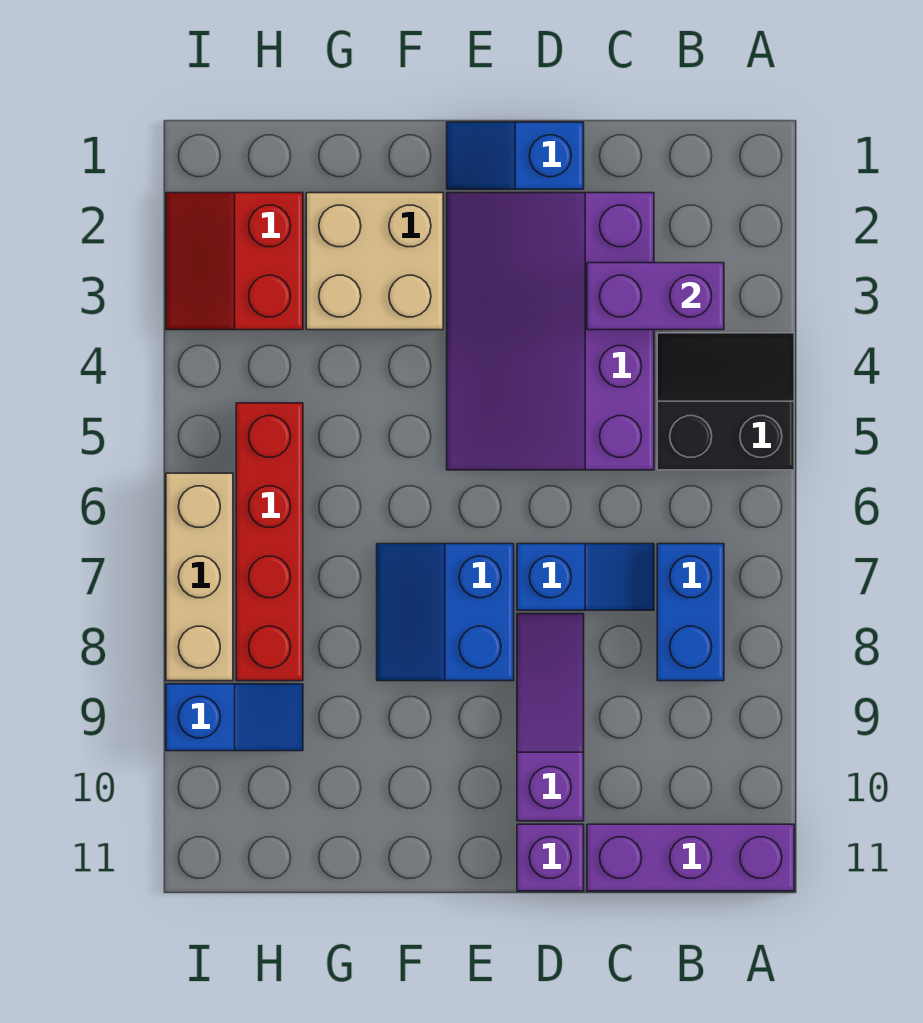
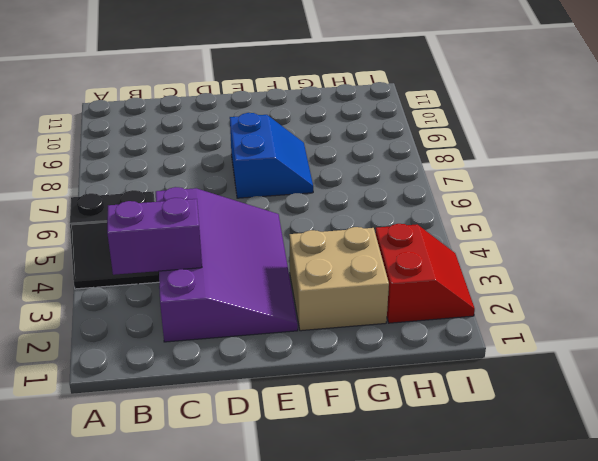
none -> purple 1x3 brick [587,824,794,891]
none -> blue 1x2 brick [657,544,724,681]
none -> blue 1x2 slope [517,544,654,610]

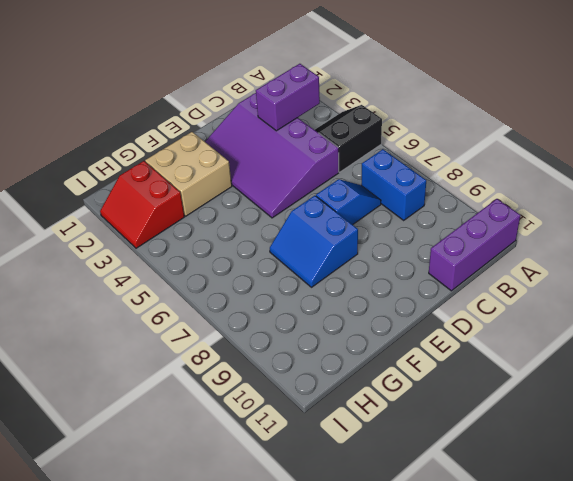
none -> blue 1x2 slope [447,122,584,189]
none -> purple 1x3 slope [517,614,584,821]
none -> purple 1x1 brick [517,824,584,891]

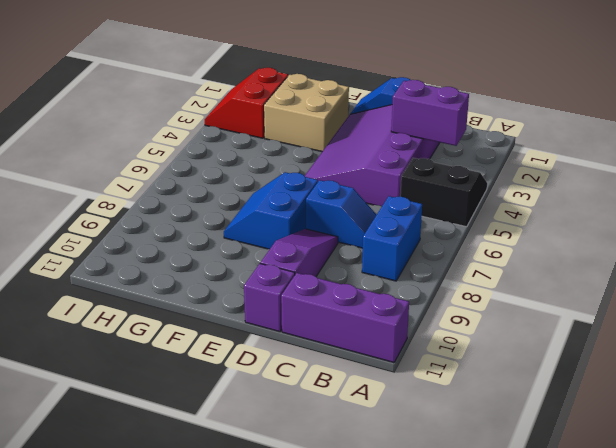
none -> red 1x4 brick [236,403,303,681]
none -> blue 1x2 slope [166,684,303,751]
none -> tan 1x3 brick [166,473,233,681]

